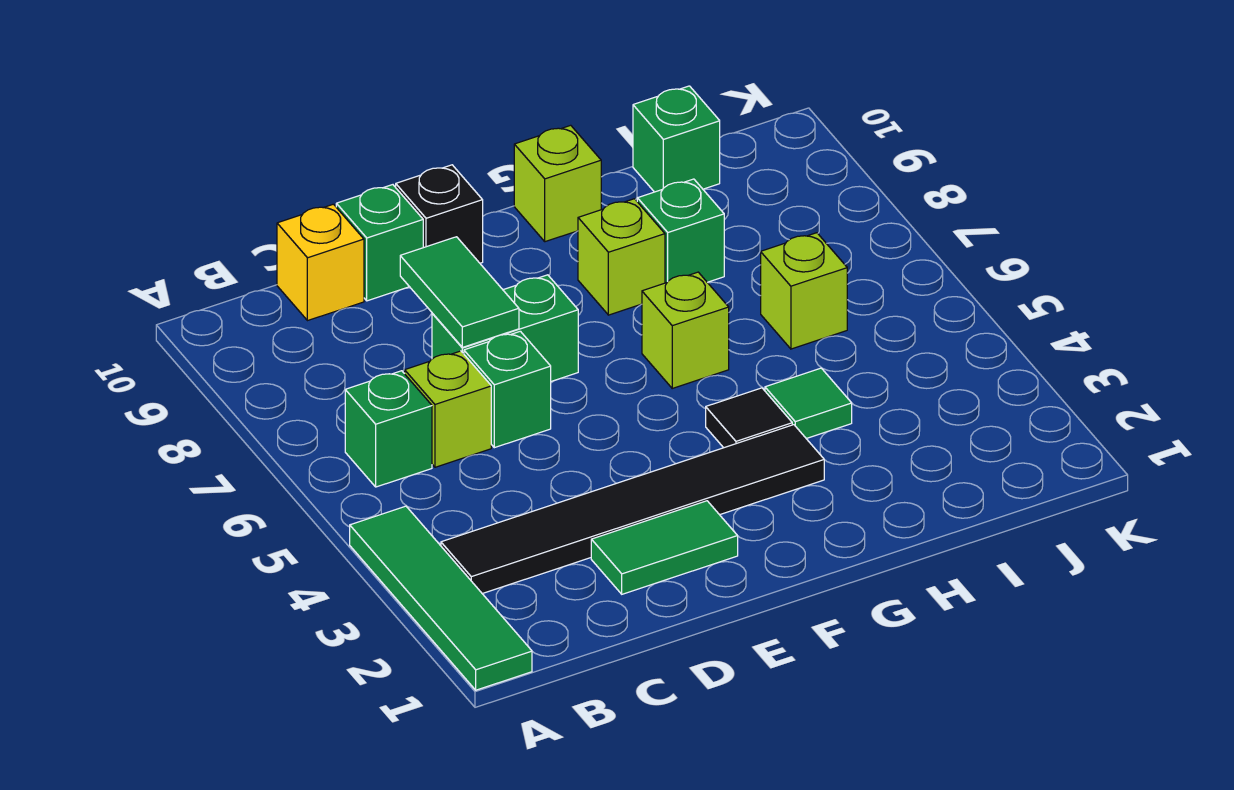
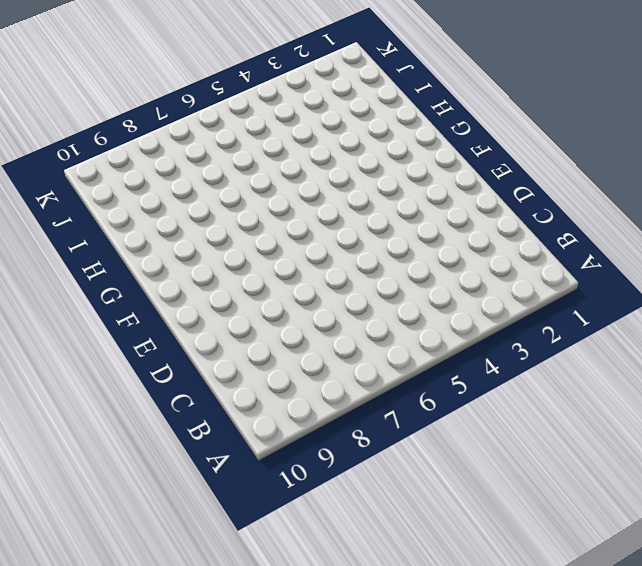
none -> green 1x4 tile [350,506,532,690]
none -> black 1x6 tile [441,425,824,594]
none -> green 1x1 brick [345,371,432,487]

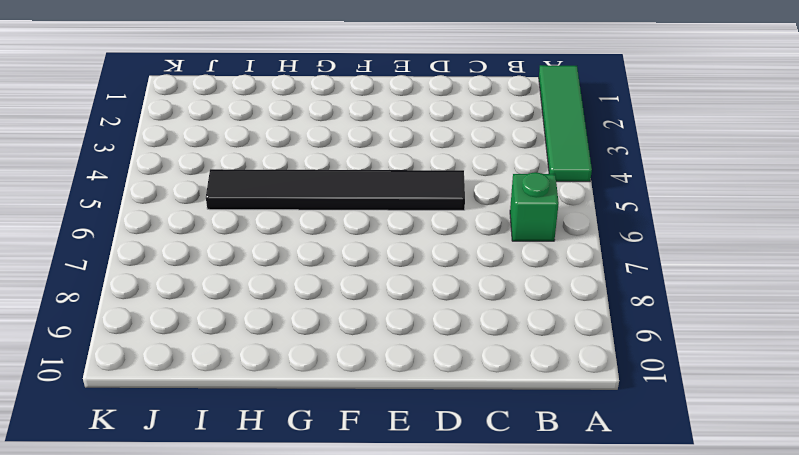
black 1x6 tile [206,169,465,210] -> black 1x6 tile moved to [441,425,824,594]
none -> lime 1x1 brick [405,351,491,467]
none -> yellow 1x1 brick [277,204,364,321]
none -> green 1x2 tile [591,501,738,594]

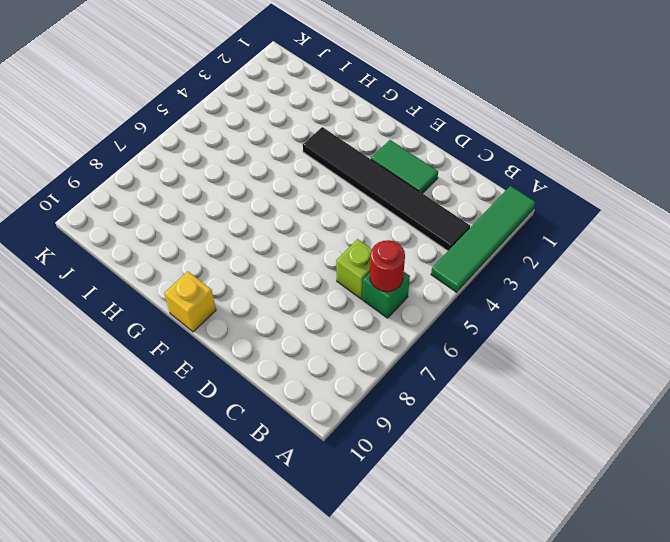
red 1x1 round brick [370,240,405,292] -> none
yellow 1x1 brick [164,271,216,332] -> yellow 1x1 brick moved to [277,204,364,321]
none -> green 1x1 brick [464,331,551,448]
none -> green 1x2 brick [432,275,578,381]
none -> green 1x1 brick [336,185,423,301]

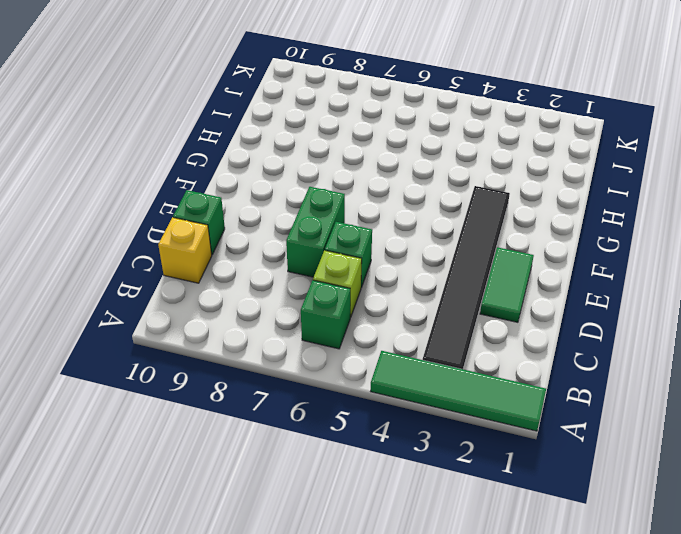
none -> black 1x1 brick [396,165,483,263]
none -> black 1x1 tile [706,388,792,448]
none -> lime 1x1 brick [642,272,729,388]

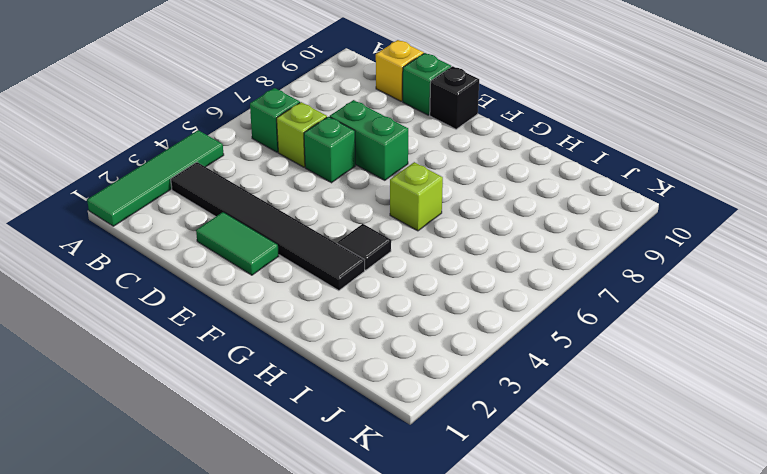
none -> lime 1x1 brick [578,199,665,315]
none -> lime 1x1 brick [514,125,601,242]
none -> green 1x1 tile [765,368,852,439]

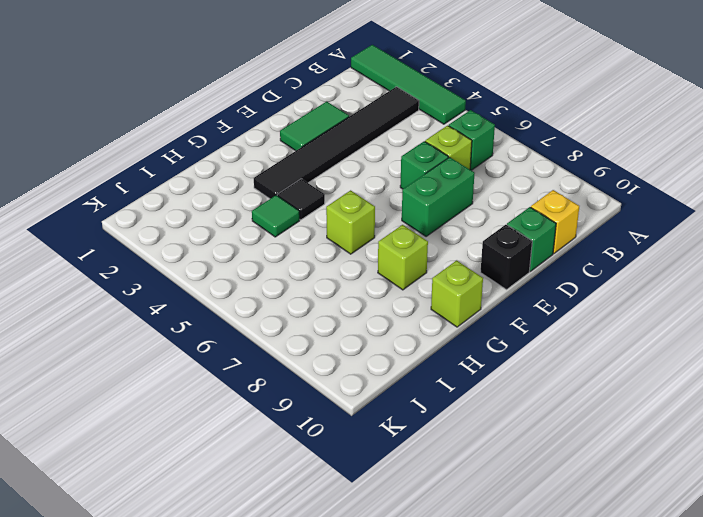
none -> green 1x1 brick [637,179,724,283]
none -> lime 1x1 brick [761,233,847,349]
none -> green 1x1 brick [633,86,720,192]

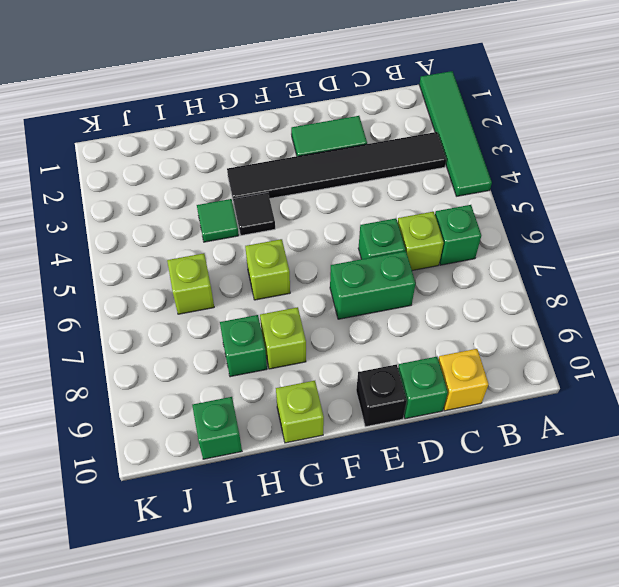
none -> green 1x2 tile [400,237,519,347]

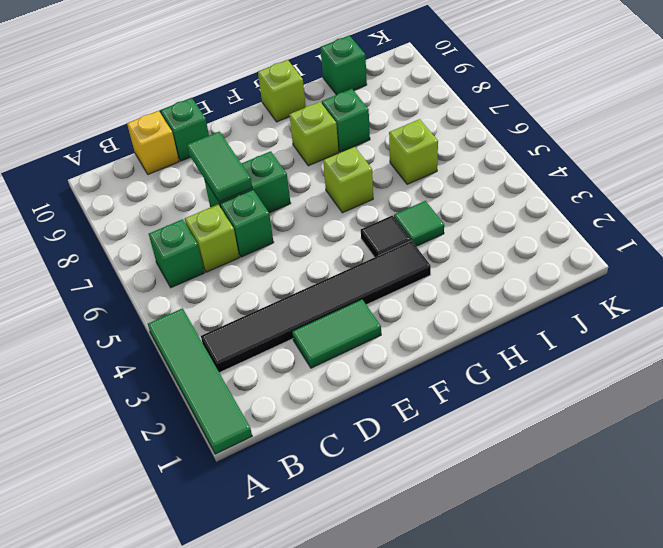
none -> black 1x1 brick [396,165,483,263]

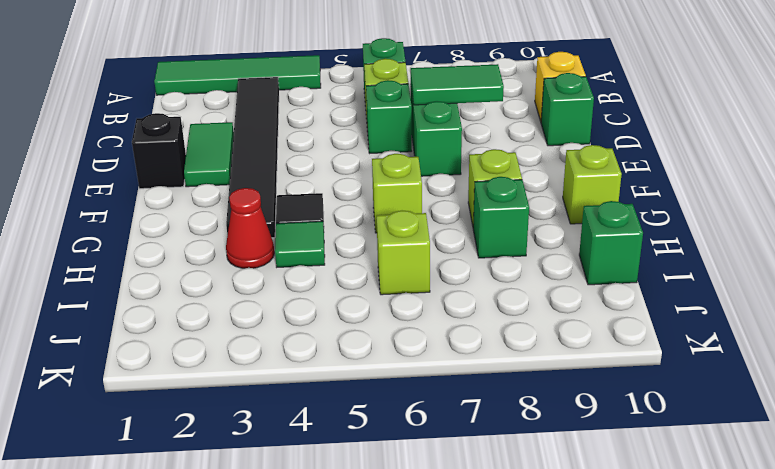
black 1x1 brick [132,113,186,189] -> black 1x1 brick moved to [396,165,483,263]
red 1x1 cone [226,188,274,268] -> none

